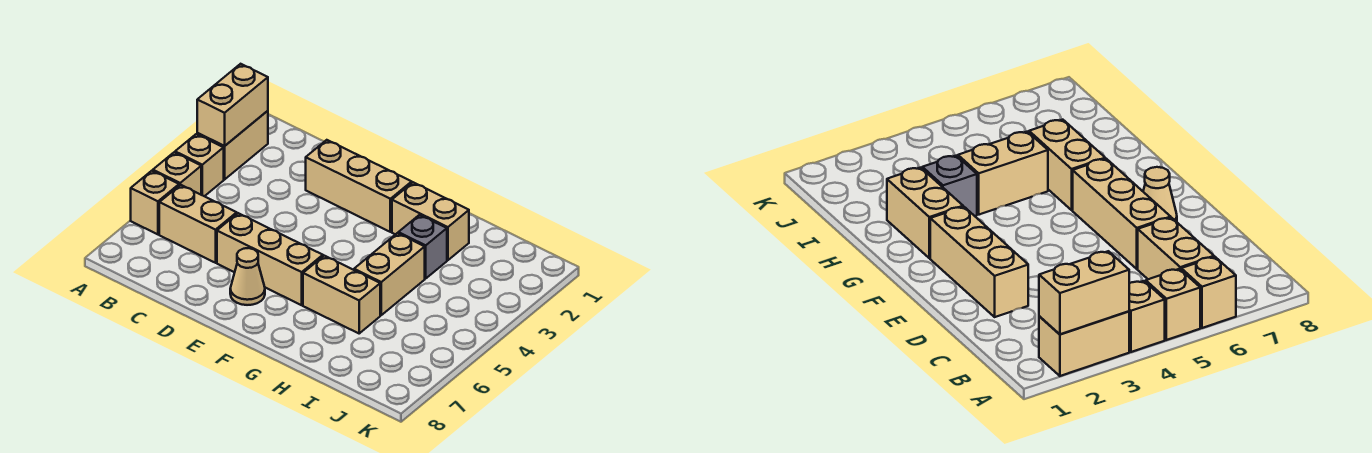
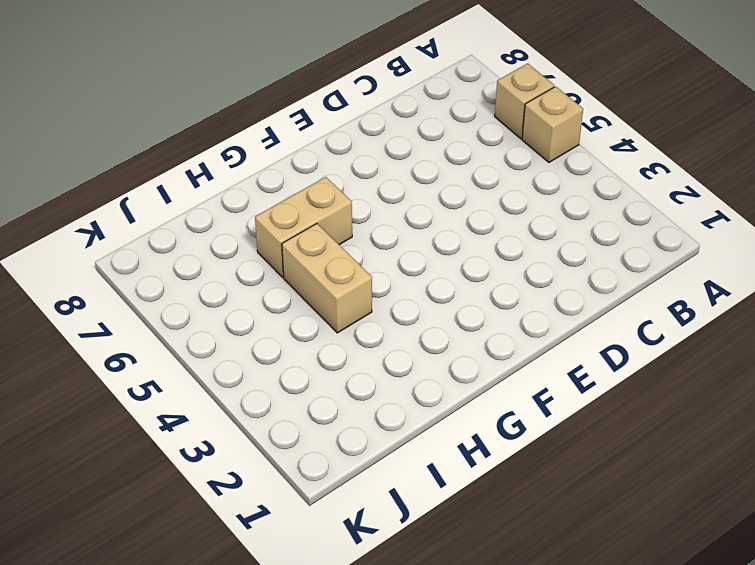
none -> tan 1x2 brick [197,111,268,179]
none -> tan 1x1 brick [175,134,224,196]
none -> tan 1x2 brick [159,185,237,263]

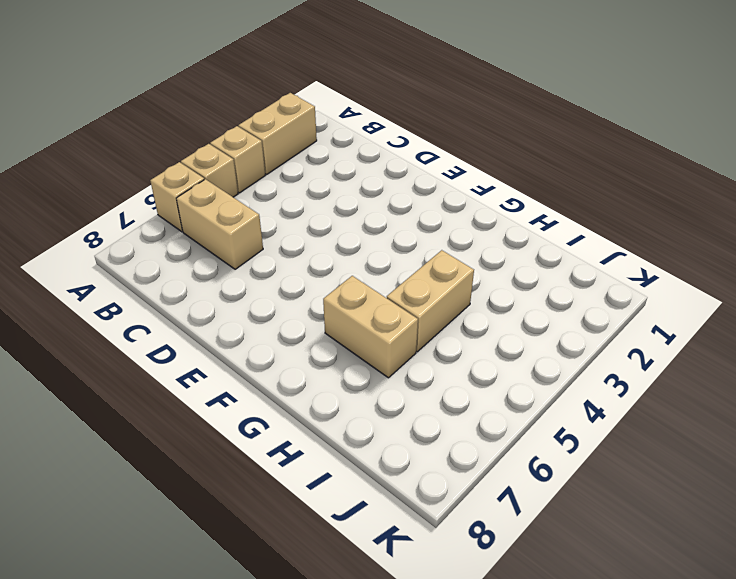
none -> tan 1x3 brick [306,140,412,232]
none -> tan 1x3 brick [217,213,323,305]
none -> tan 1x1 cone [230,248,265,305]

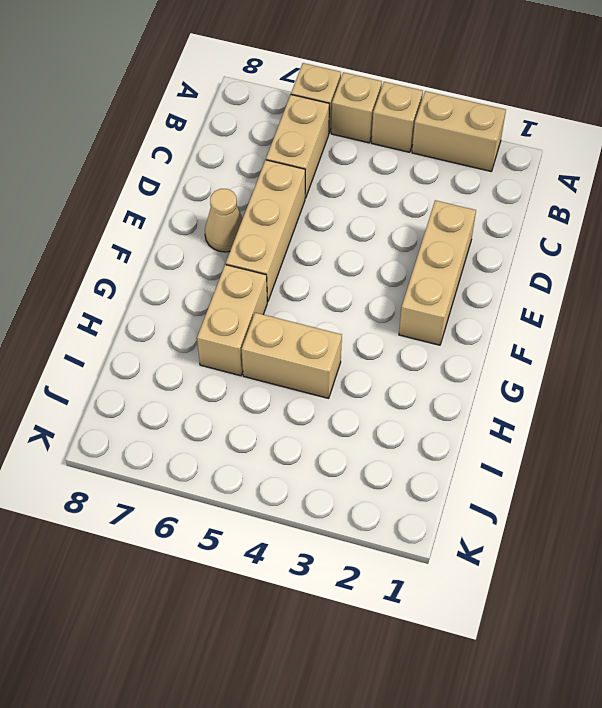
none -> tan 1x2 brick [392,182,469,260]
none -> grey 1x1 brick [398,215,447,279]
none -> tan 1x2 brick [197,64,268,146]

